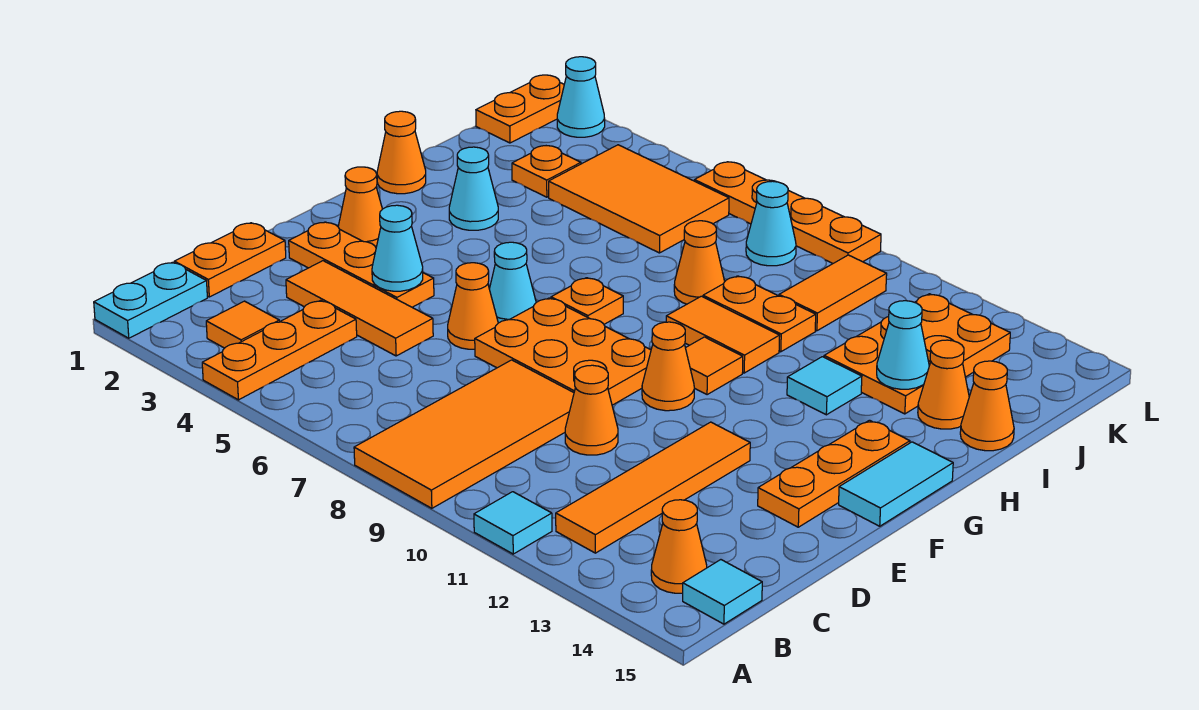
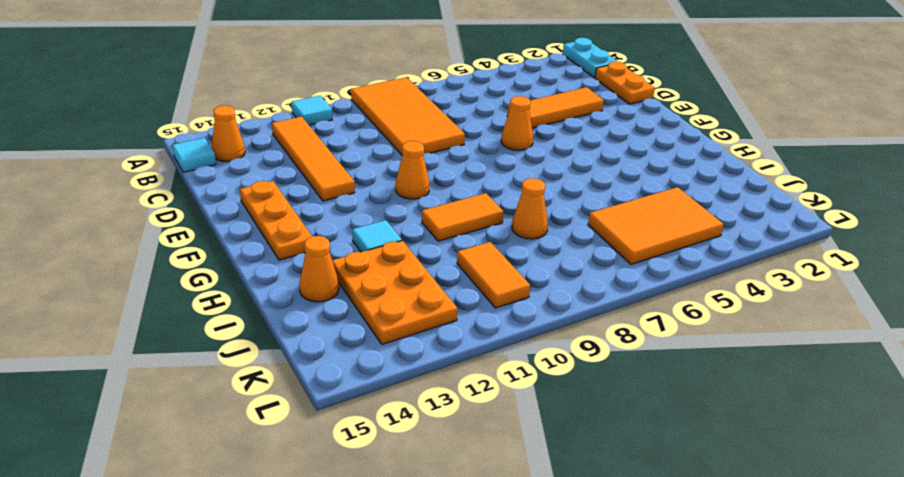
none -> orange 1x3 plate [202,300,357,400]
none -> orange 1x1 tile [206,301,279,348]
none -> orange 1x1 cone [565,365,618,455]
none -> orange 1x3 plate [289,222,434,307]

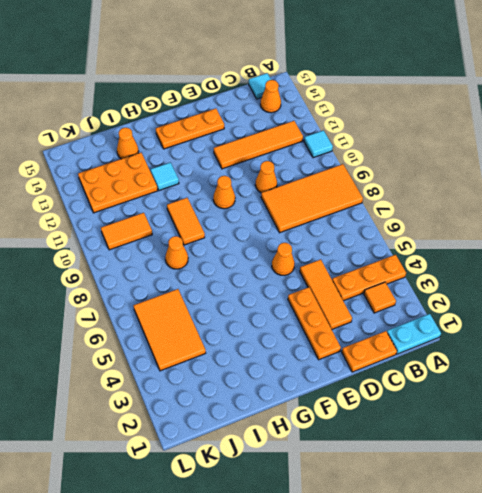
none -> orange 2x3 plate [475,298,651,405]
none -> orange 1x1 cone [338,167,382,247]
none -> cyan 1x1 cone [489,242,536,323]
none -> cyan 1x2 tile [839,442,953,526]

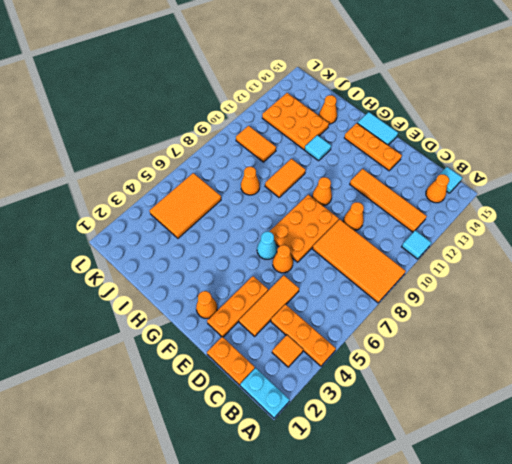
none -> orange 1x1 plate [551,278,623,324]
none -> orange 1x1 tile [686,337,743,395]
none -> orange 1x1 cone [377,111,426,194]
none -> cyan 1x1 cone [449,147,498,230]

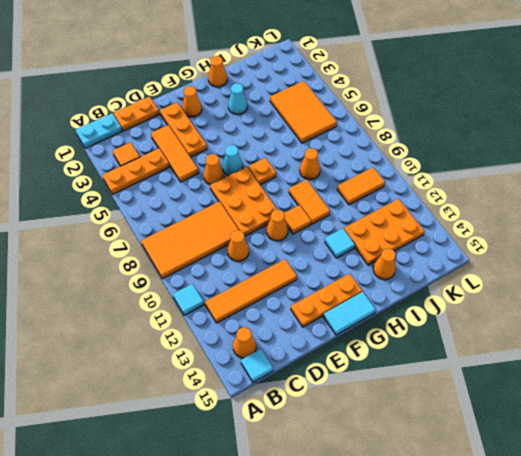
none -> orange 1x2 plate [703,276,816,352]
none -> orange 1x1 cone [960,361,1014,451]
none -> orange 1x1 plate [512,146,581,197]
none -> orange 1x2 plate [476,75,564,143]

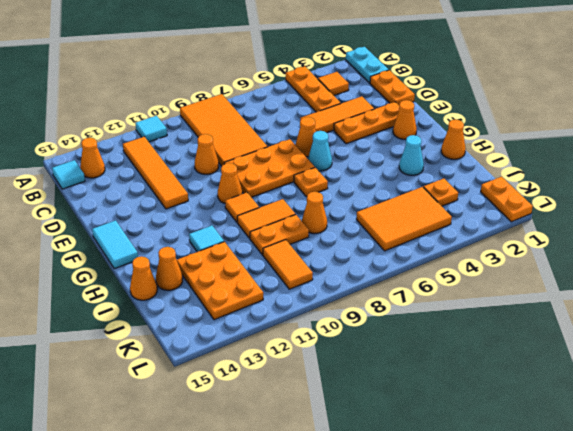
none -> orange 1x3 plate [758,420,910,527]
none -> cyan 1x1 cone [746,181,796,266]
none -> cyan 1x1 cone [557,57,605,137]
none -> orange 1x4 plate [694,162,881,263]

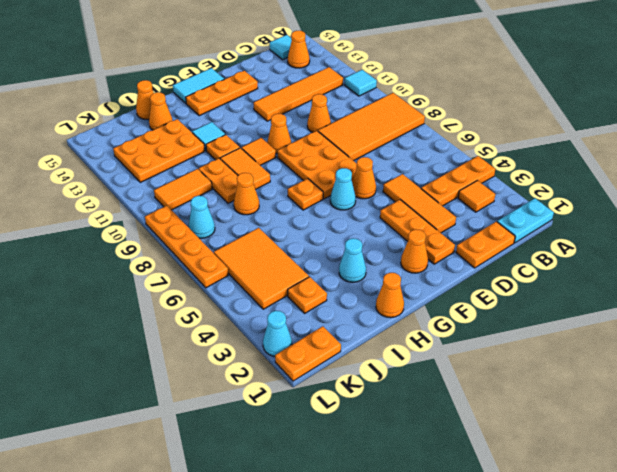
orange 1x1 plate [206,135,240,160] -> none
none -> cyan 1x1 cone [372,205,423,291]
none -> cyan 1x1 cone [877,301,929,389]

